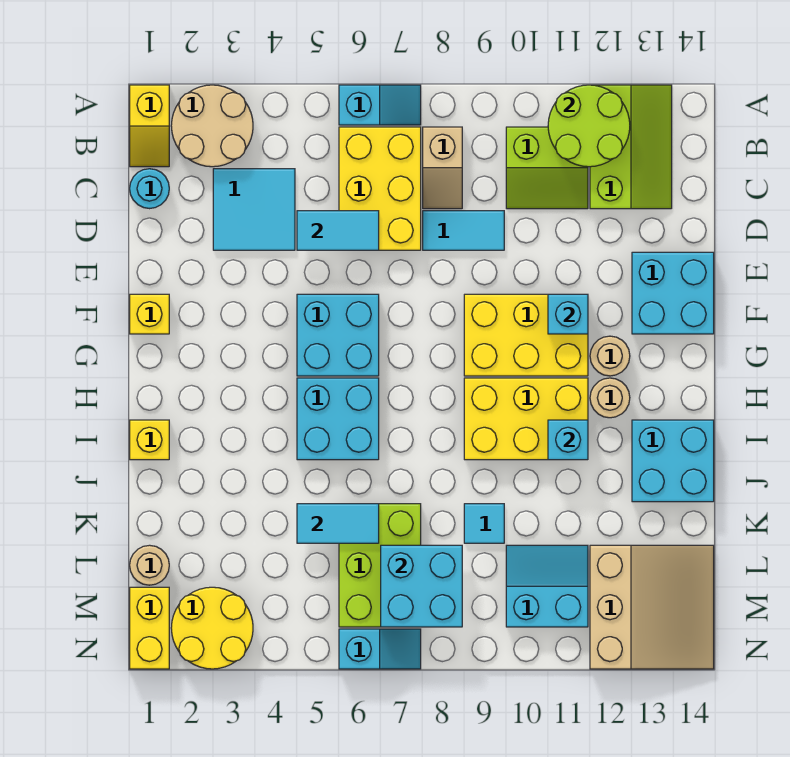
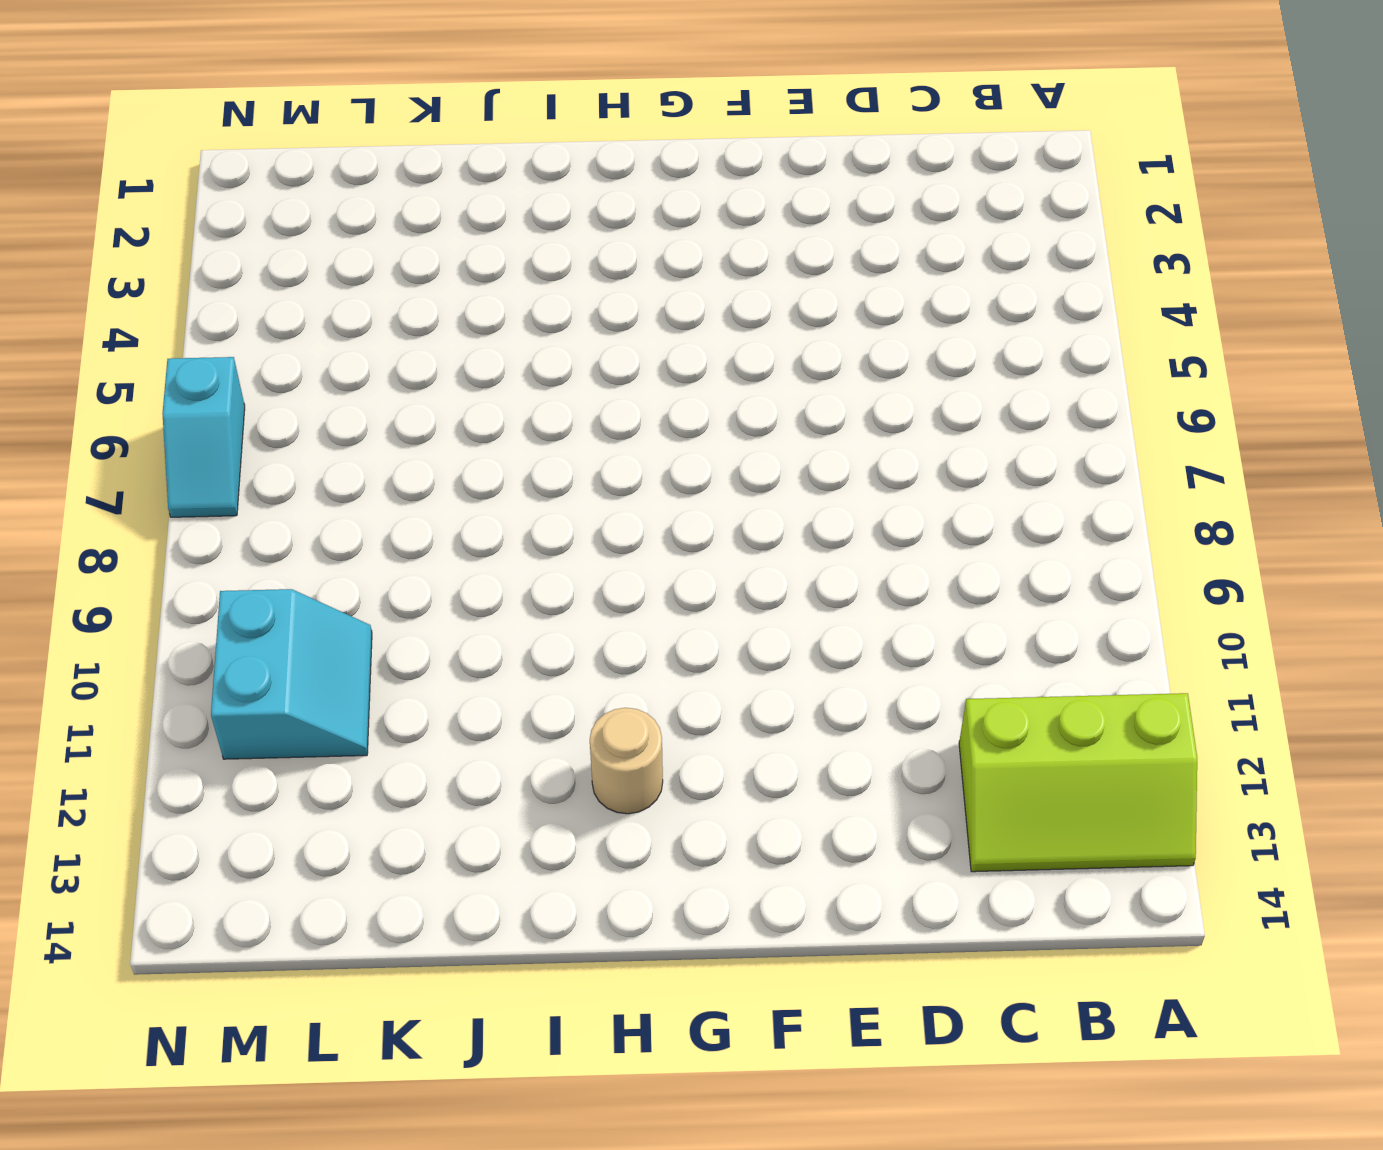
none -> yellow 1x2 slope [130,85,169,167]
none -> tan 2x2 round brick [171,85,253,167]
none -> cyan 1x2 slope [339,85,421,125]
none -> yellow 2x3 brick [339,127,421,250]

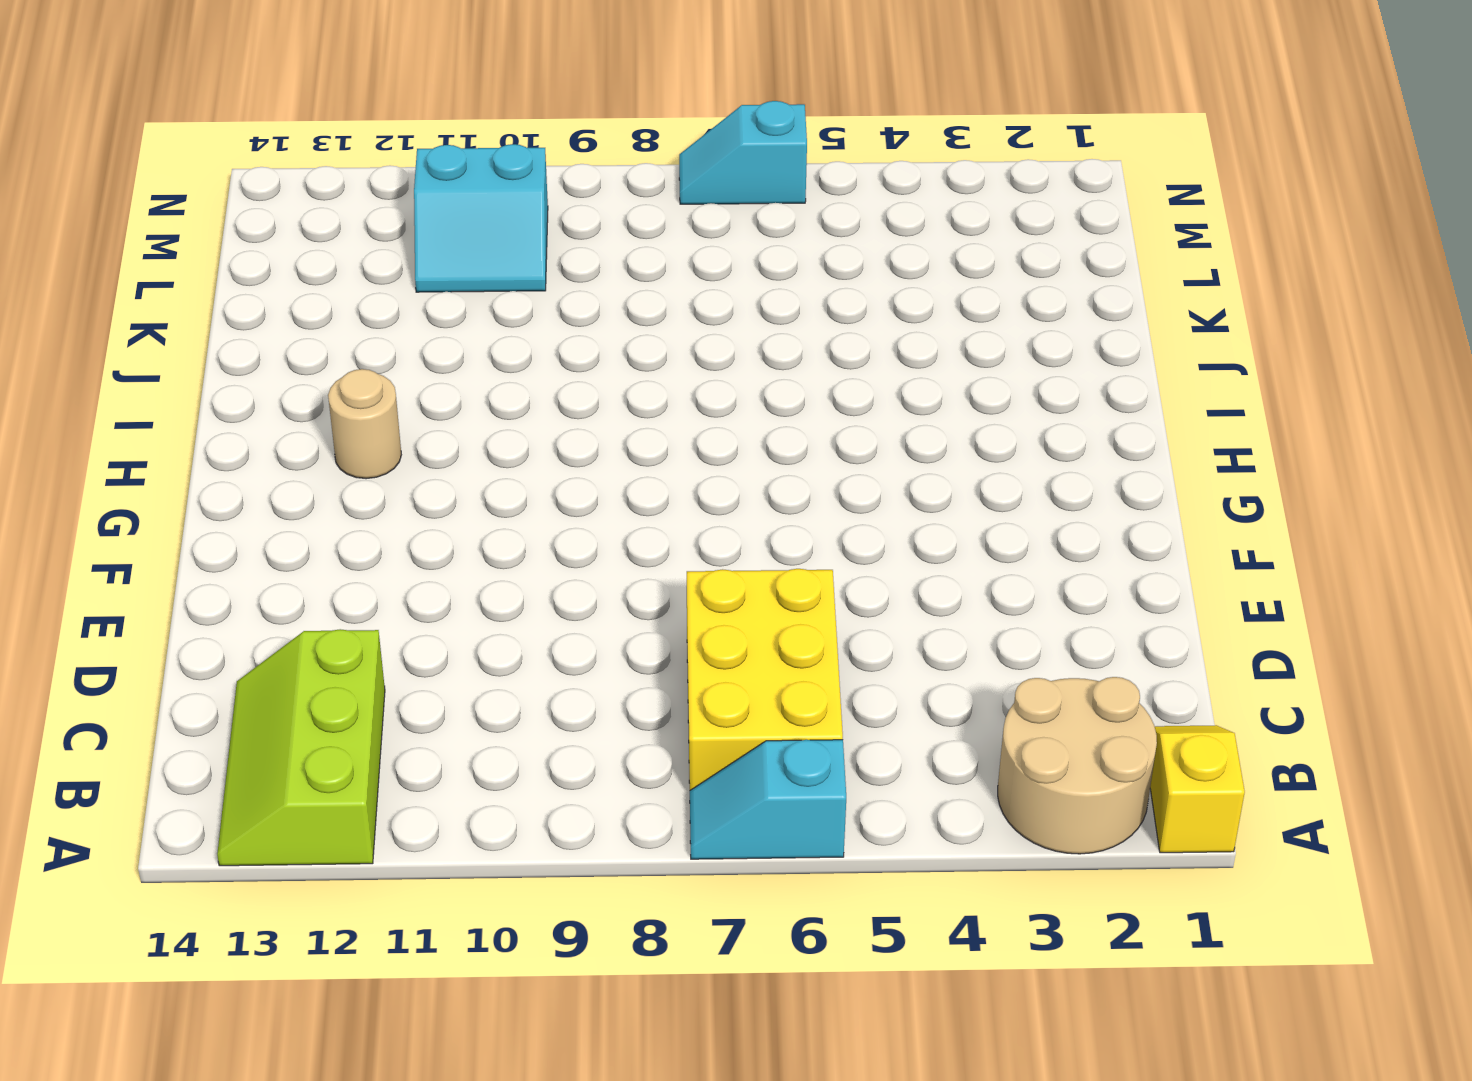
none -> tan 1x2 slope [423,127,462,209]
none -> lime 2x2 slope [506,127,588,209]
none -> cyan 1x1 round brick [130,169,169,209]
none -> cyan 2x2 tile [213,169,295,250]

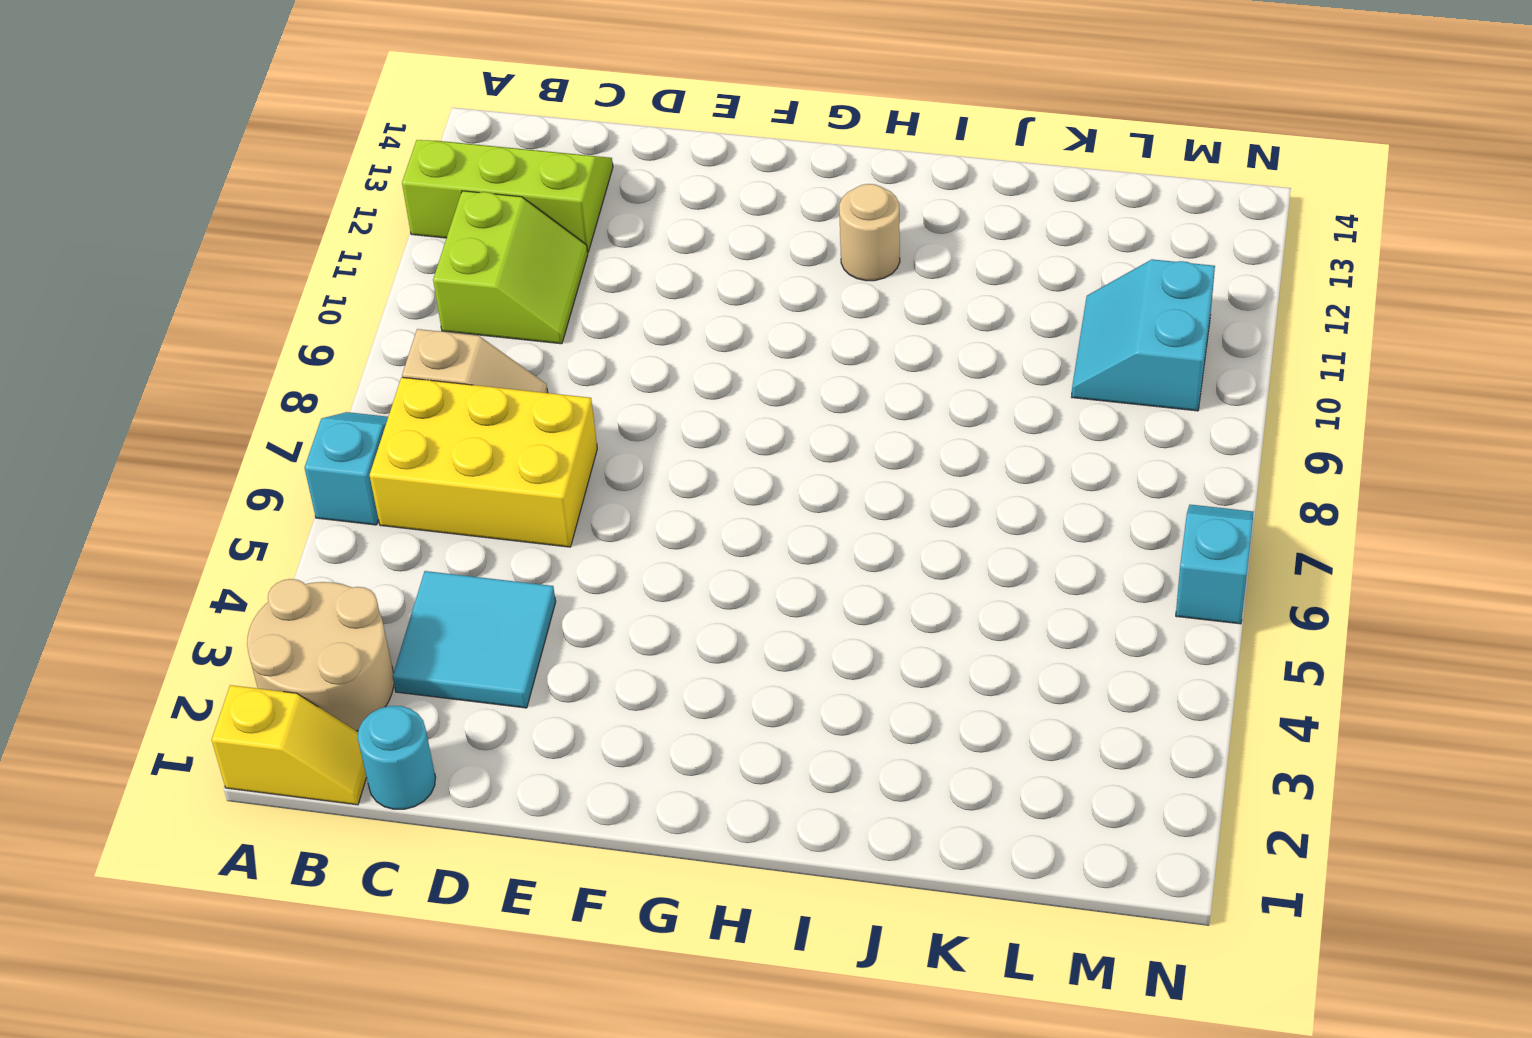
none -> cyan 1x2 tile [423,211,504,250]
none -> cyan 2x2 brick [632,252,714,334]
none -> yellow 1x1 brick [130,294,169,334]
none -> cyan 2x2 brick [297,294,379,376]

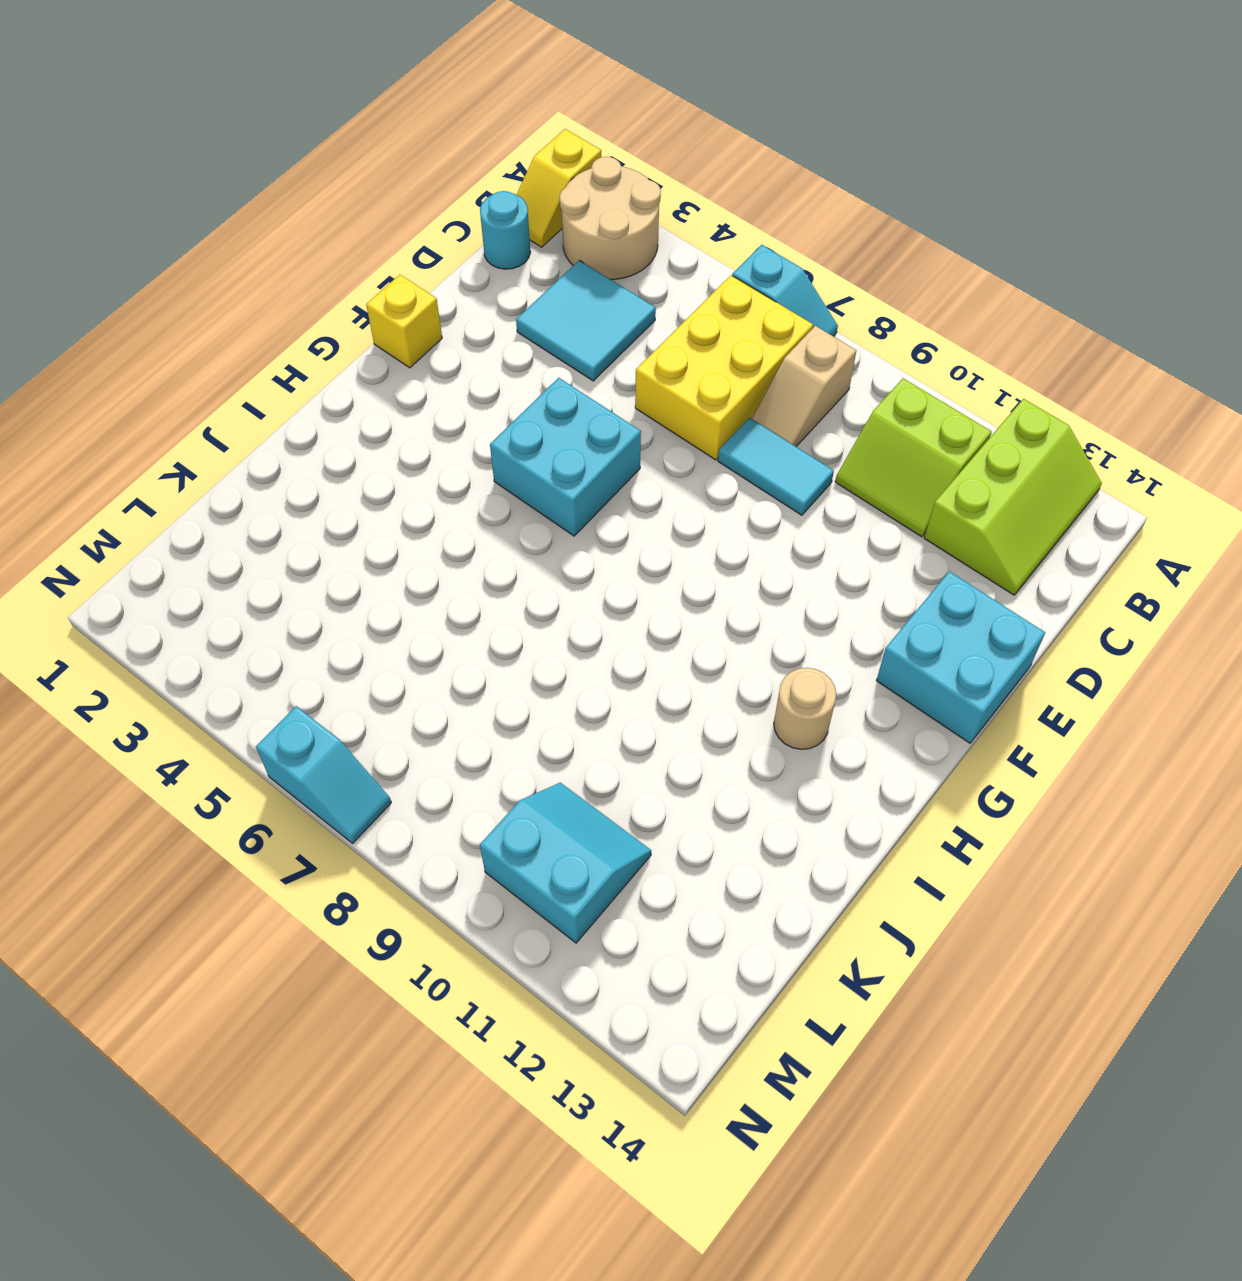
none -> yellow 2x3 brick [464,294,588,376]
none -> tan 1x1 round brick [590,336,630,376]
none -> cyan 2x2 brick [297,378,379,460]
none -> yellow 2x3 brick [464,378,588,460]

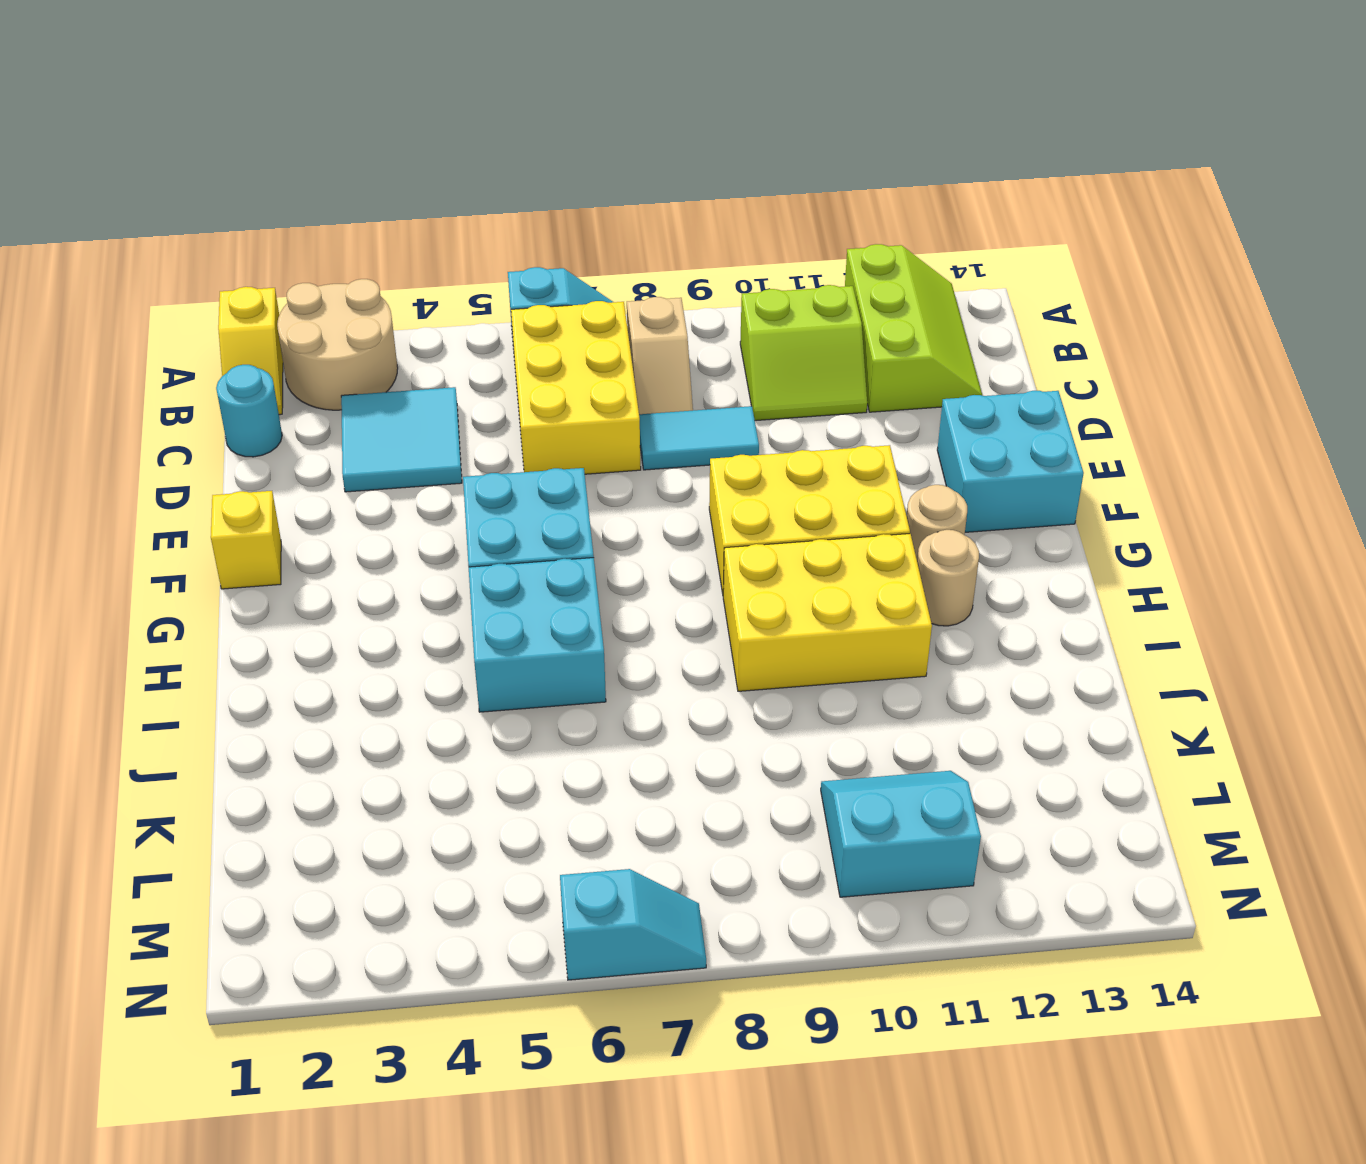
none -> yellow 1x1 brick [130,420,169,460]
none -> cyan 2x2 brick [632,420,714,502]
none -> lime 2x3 brick [339,504,421,627]
none -> cyan 1x1 tile [464,504,504,543]

